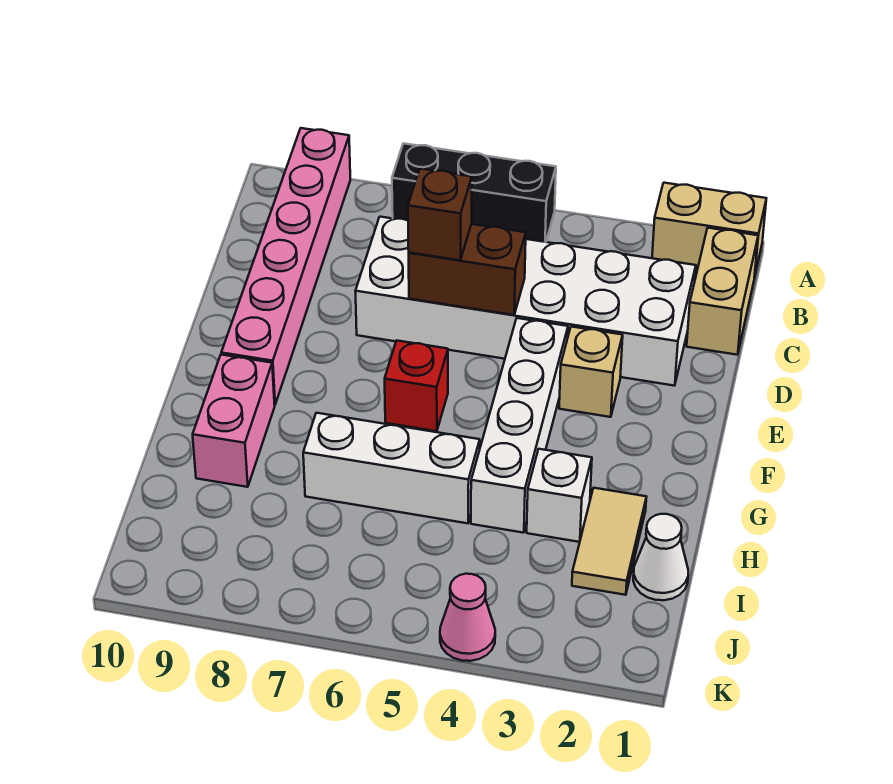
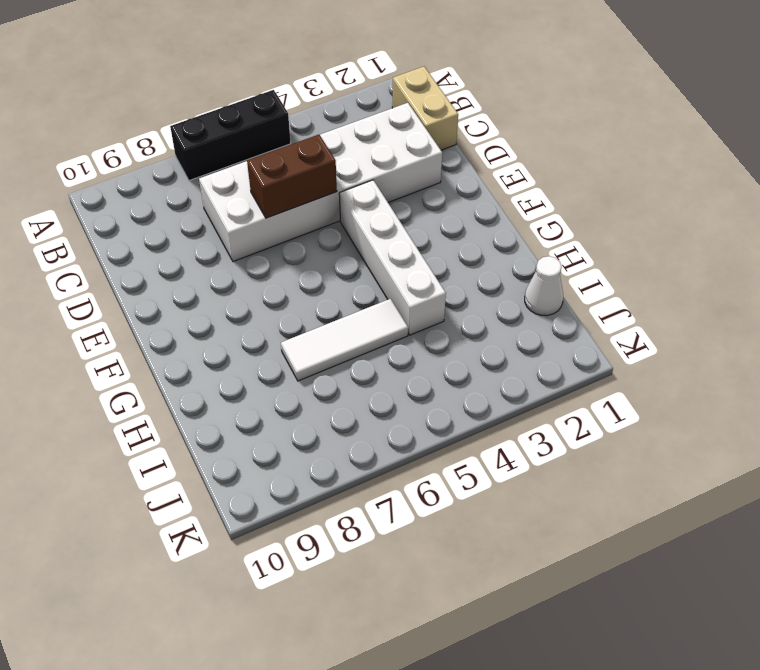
white 1x3 tile [281,299,408,381] -> white 1x3 brick [303,413,480,523]
none -> tan 1x2 brick [652,183,766,278]
none -> pink 1x6 brick [221,128,350,405]
none -> tan 1x1 brick [559,327,623,417]

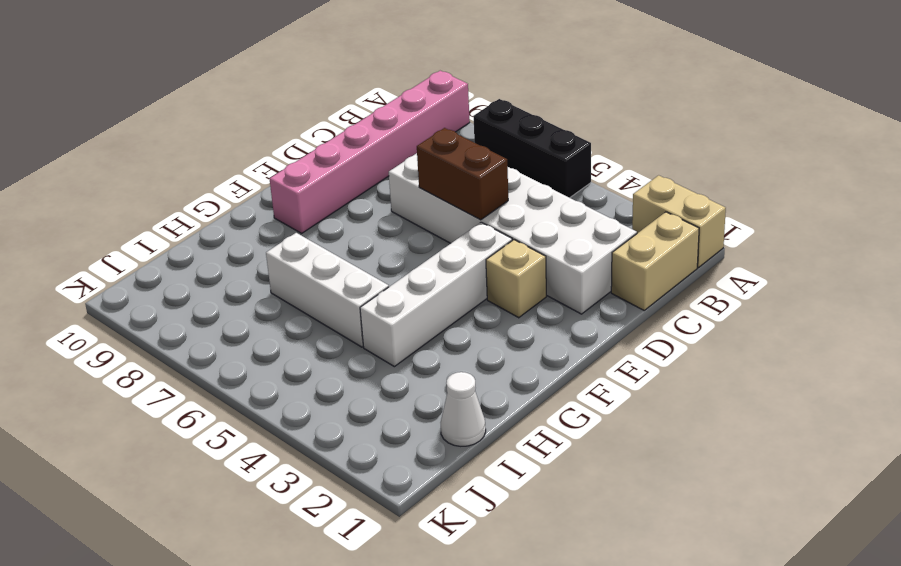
none -> red 1x1 brick [385,341,448,431]
none -> pink 1x2 brick [193,355,275,487]
none -> tan 1x2 tile [572,488,646,595]

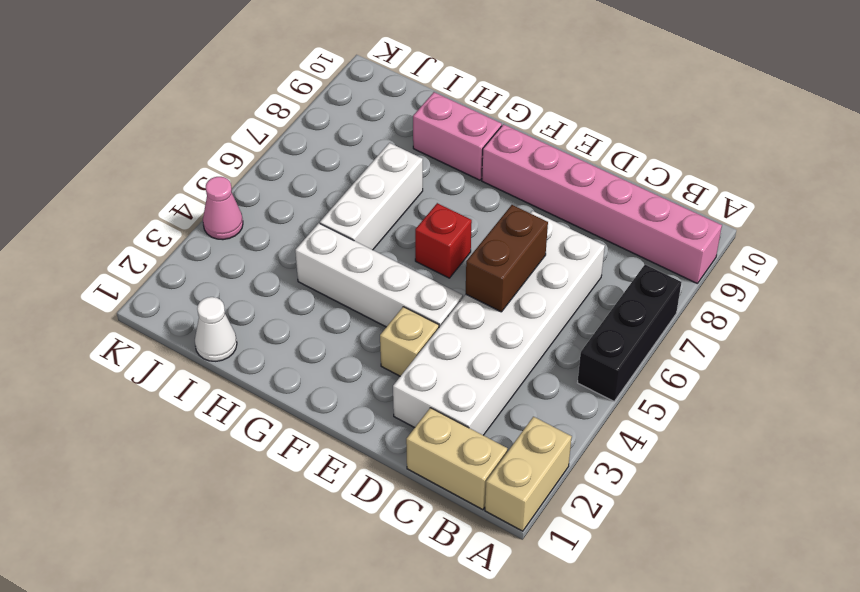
none -> tan 1x2 tile [572,488,646,595]
none -> white 1x1 brick [527,449,592,542]
none -> brown 1x1 brick [408,169,472,260]

